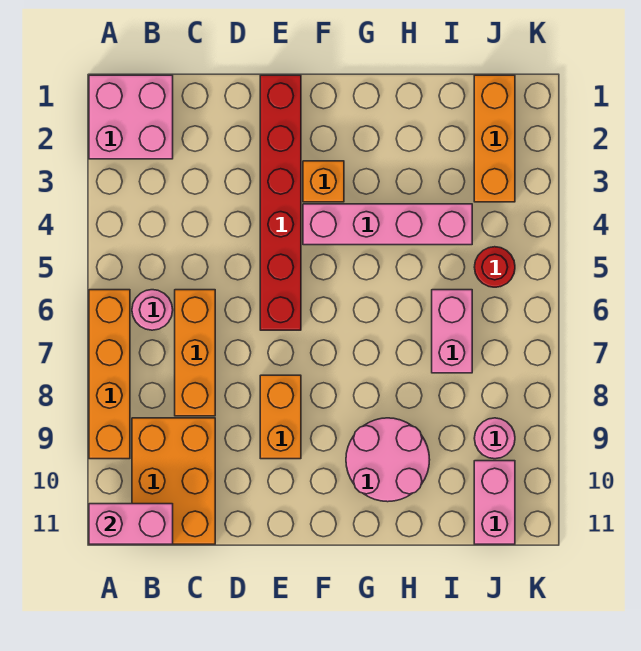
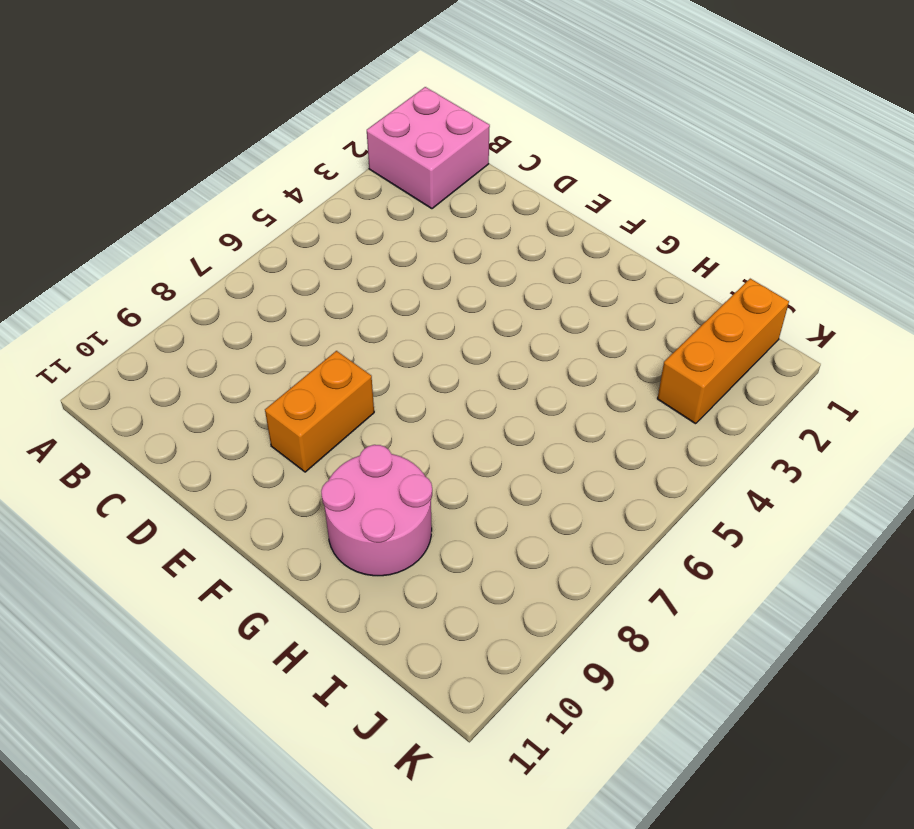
none -> orange 1x4 brick [89,290,130,459]
none -> pink 1x1 round brick [132,290,173,330]
none -> orange 2x3 brick [132,418,215,544]

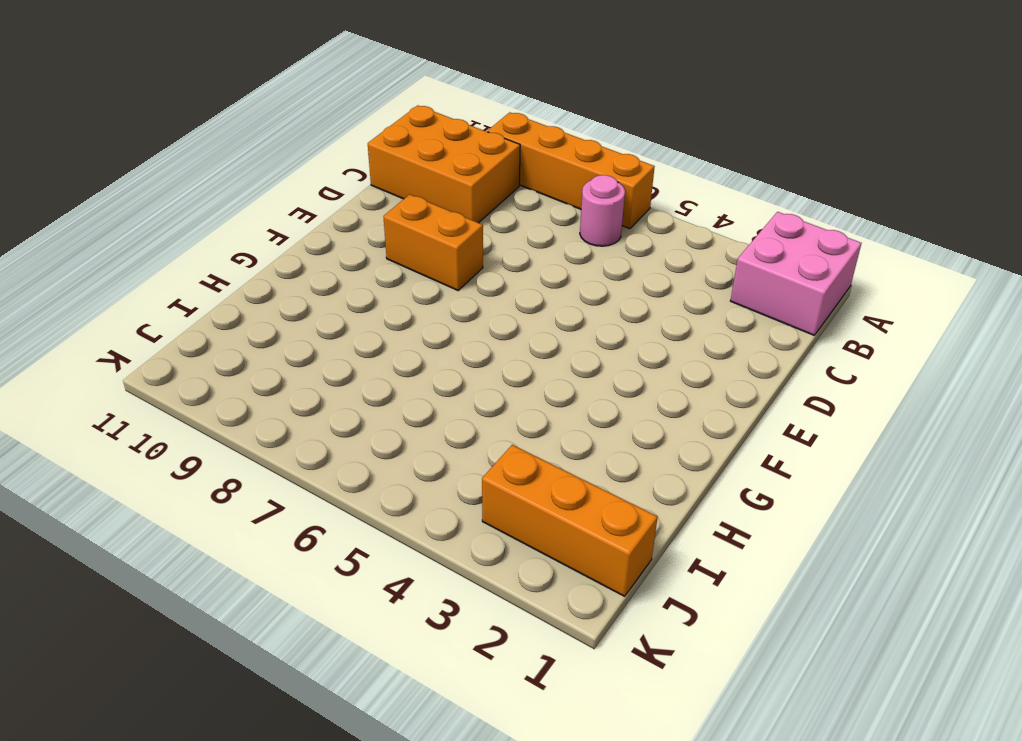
none -> orange 1x3 brick [175,290,215,416]
none -> red 1x6 brick [260,75,301,330]
none -> orange 1x1 brick [303,161,344,202]

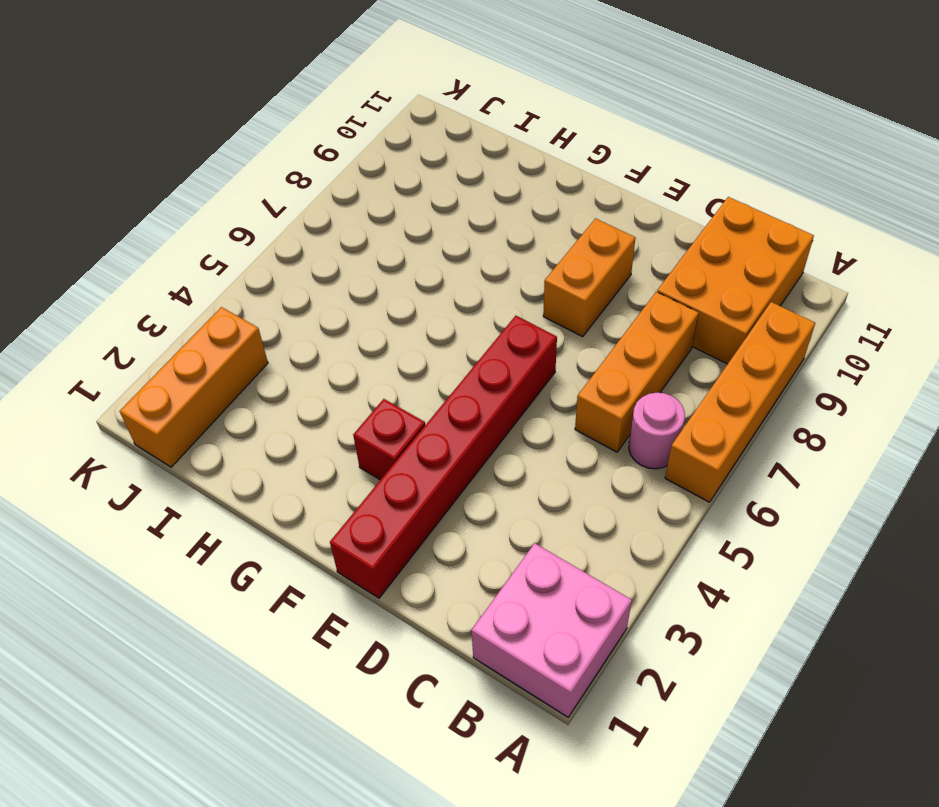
red 1x1 brick [353,399,425,480] -> orange 1x1 brick [303,161,344,202]
none -> pink 1x4 brick [303,204,472,245]
none -> pink 2x2 round brick [346,418,430,502]
none -> pink 1x2 brick [432,290,472,373]

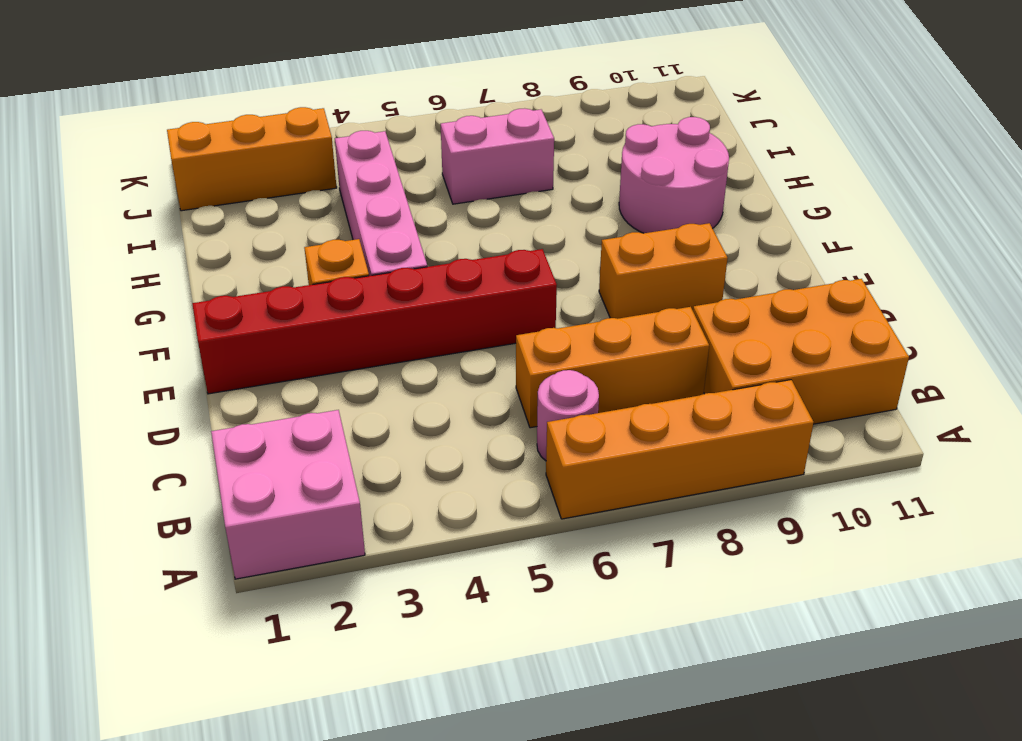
none -> red 1x1 round brick [474,247,515,287]
none -> pink 1x1 round brick [474,418,515,459]
none -> pink 1x2 brick [474,461,515,544]

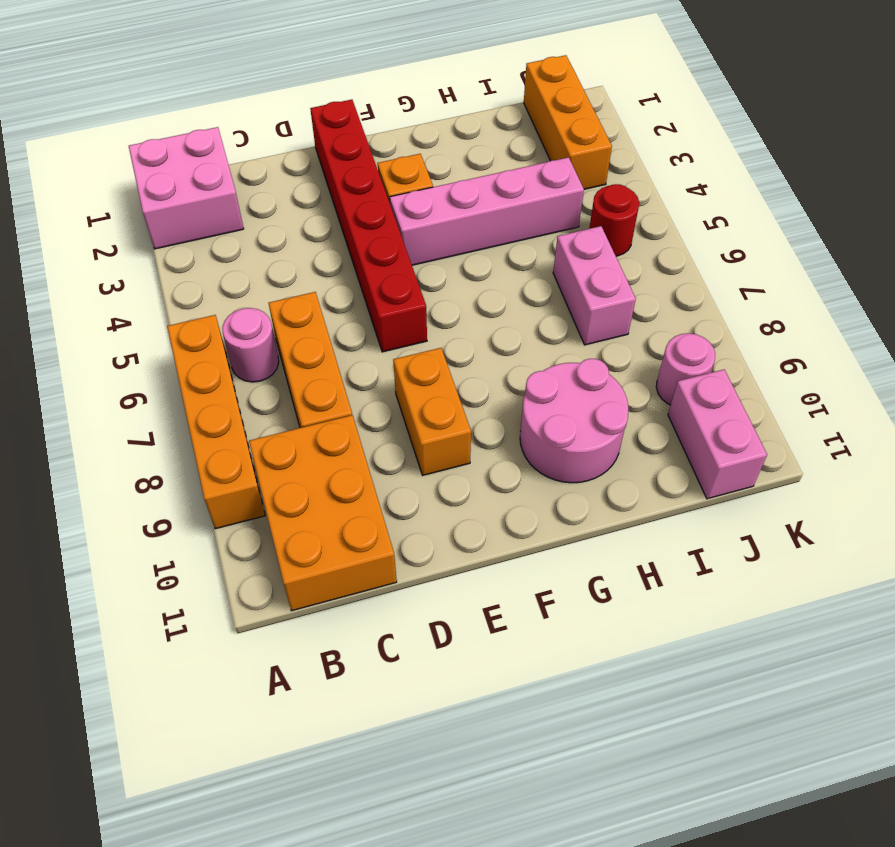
none -> pink 1x2 brick [89,504,173,544]

